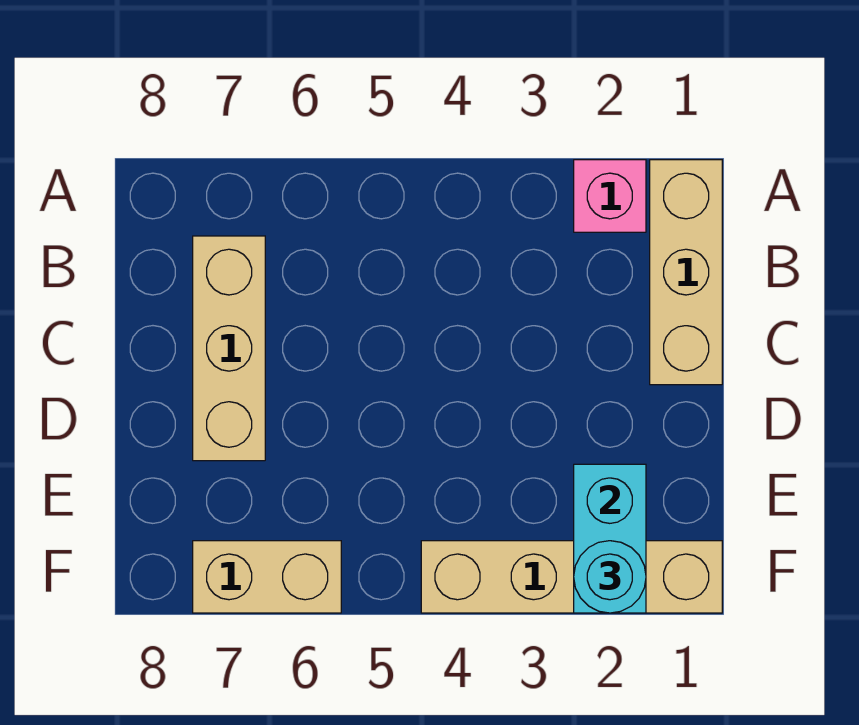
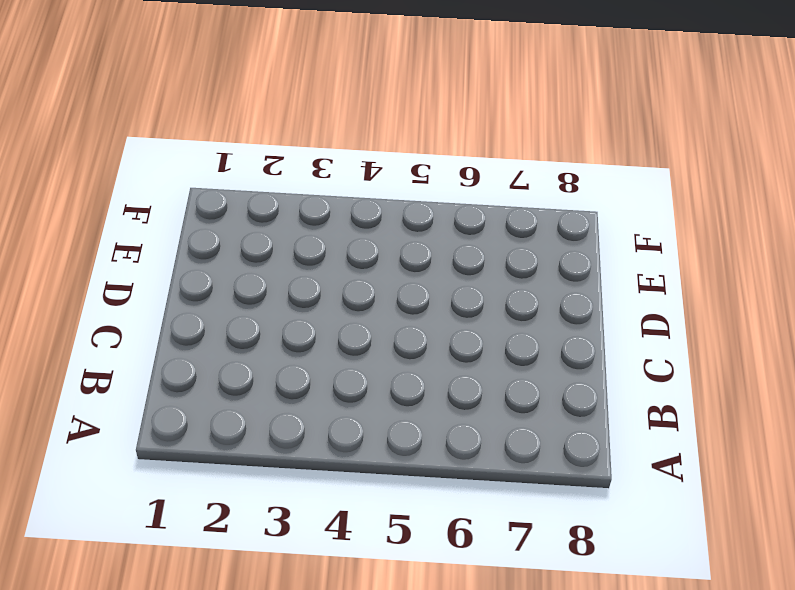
none -> tan 1x3 brick [650,160,722,385]
none -> pink 1x1 brick [574,160,646,232]

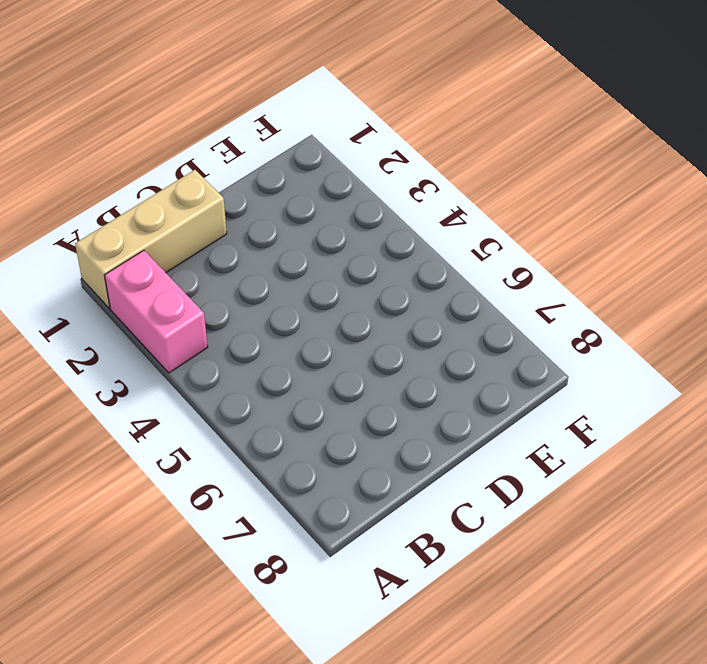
pink 1x2 brick [105,250,208,373] -> pink 1x1 brick [574,160,646,232]
none -> tan 1x3 brick [193,236,265,461]
none -> tan 1x4 brick [421,541,722,613]

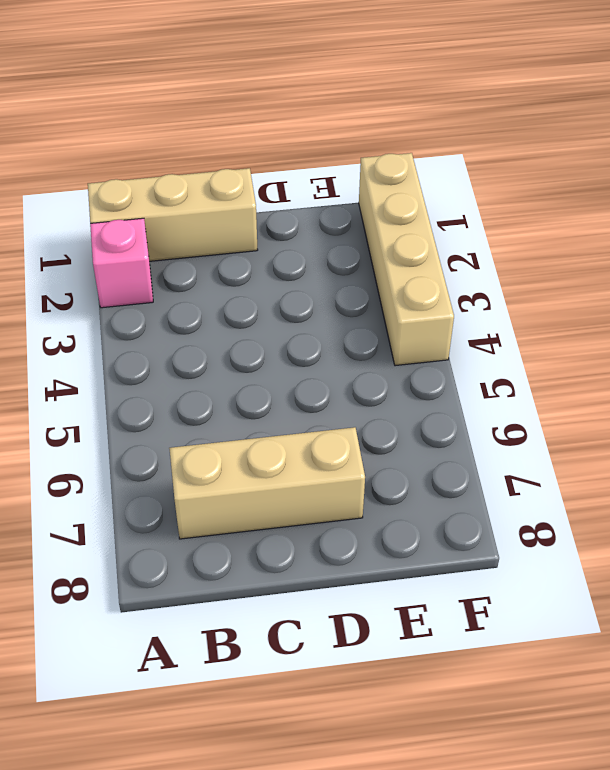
none -> tan 1x2 brick [193,541,341,613]
none -> cyan 1x2 brick [574,464,646,613]

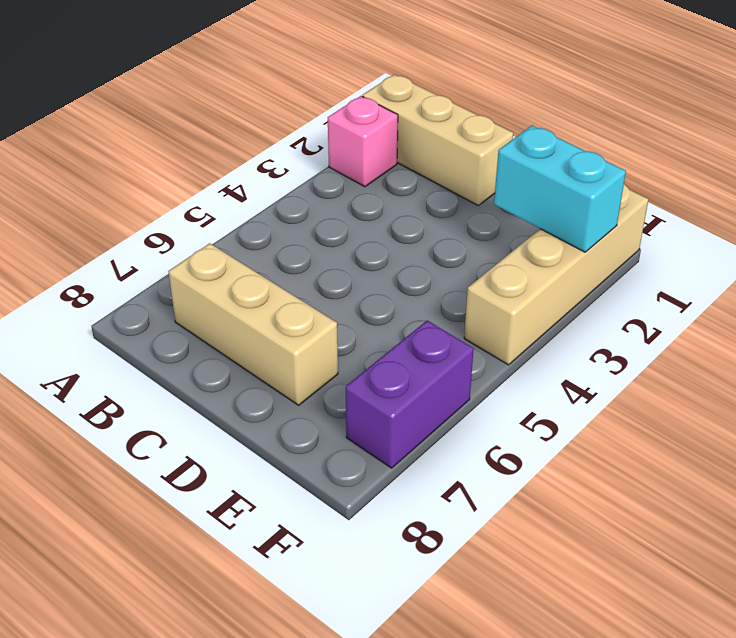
purple 1x2 brick [346,321,474,468] -> tan 1x2 brick [193,541,341,613]
none -> cyan 1x1 round brick [574,541,646,613]

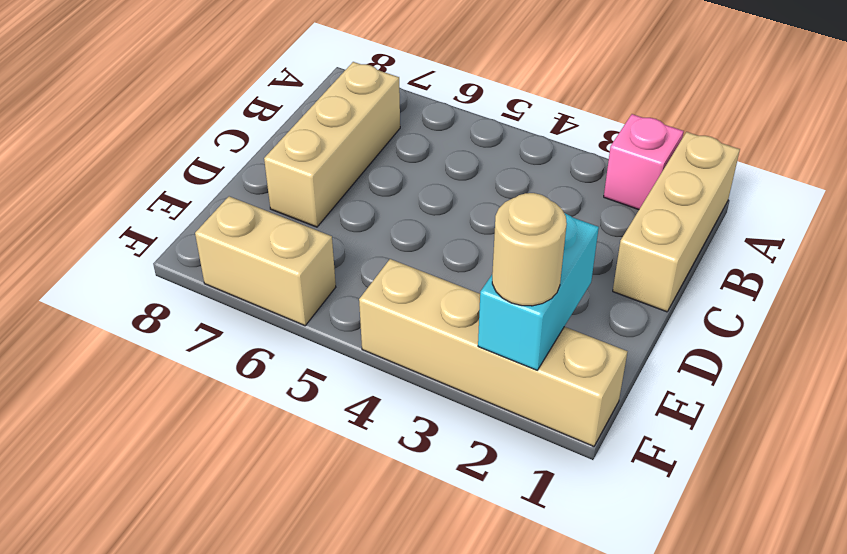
tan 1x1 round brick [492,193,567,306] -> cyan 1x1 round brick [574,541,646,613]

